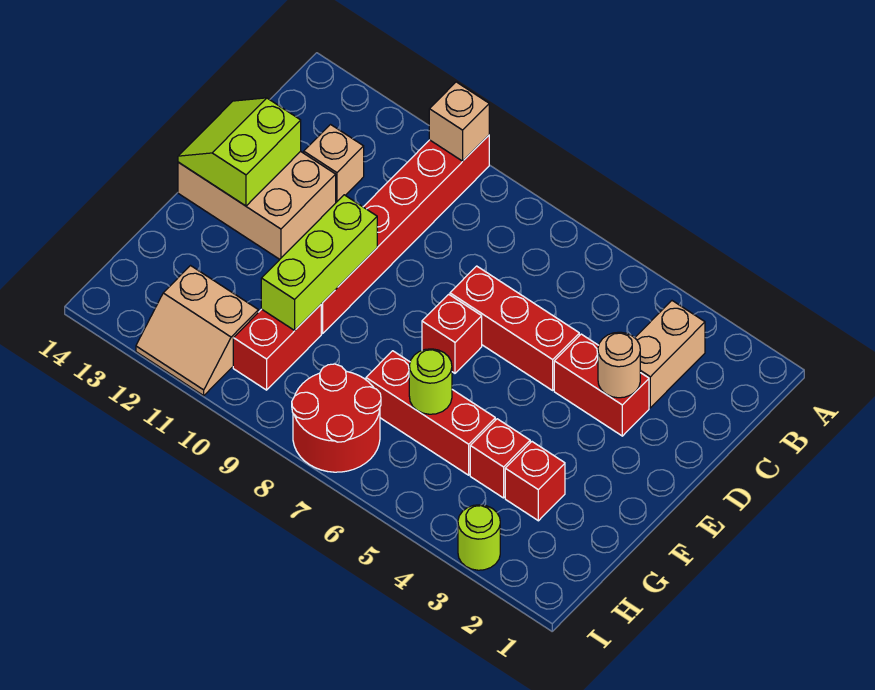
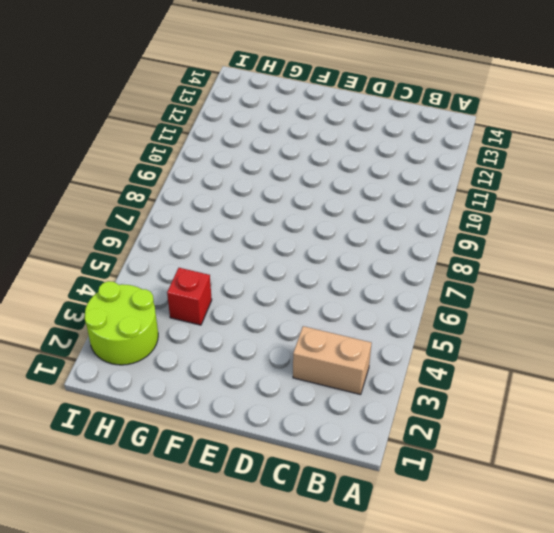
lime 2x2 round brick [85,281,158,365] -> lime 1x1 round brick [458,505,500,570]
none -> red 1x6 brick [321,135,489,334]
none -> tan 1x1 brick [304,125,364,202]
none -> red 1x2 brick [554,334,649,436]

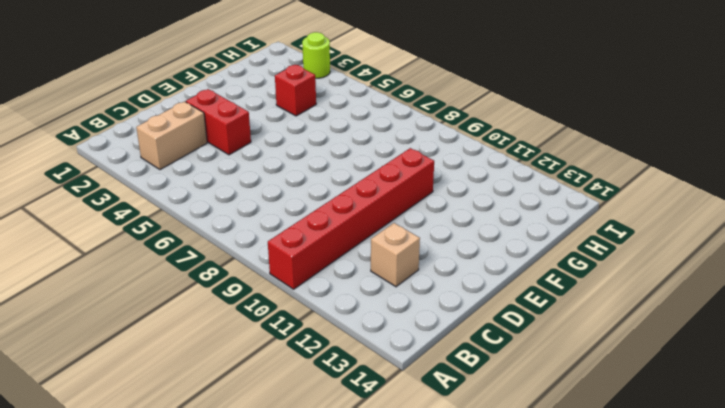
none -> red 1x3 brick [450,266,579,390]
none -> tan 2x3 brick [178,151,336,259]
none -> red 1x1 brick [422,294,482,373]

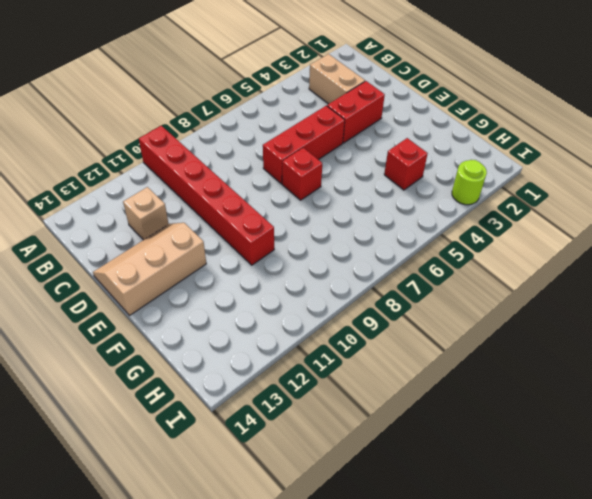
tan 2x3 slope [93,223,206,315] -> tan 2x3 brick [178,151,336,259]
none -> red 1x1 brick [505,442,565,521]
none -> red 1x3 brick [366,351,495,475]
none -> red 1x2 brick [233,305,321,390]

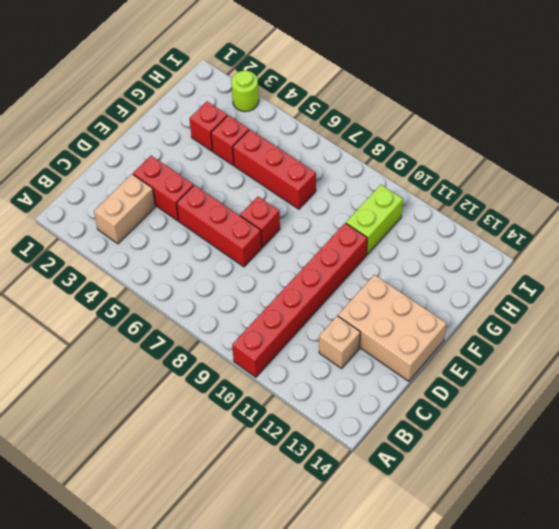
lime 1x2 brick [346,185,403,255] -> red 1x2 brick [233,305,321,390]
none -> red 2x2 round brick [292,364,381,472]
none -> tan 2x2 slope [136,266,258,396]
none -> tan 1x1 brick [429,82,489,161]

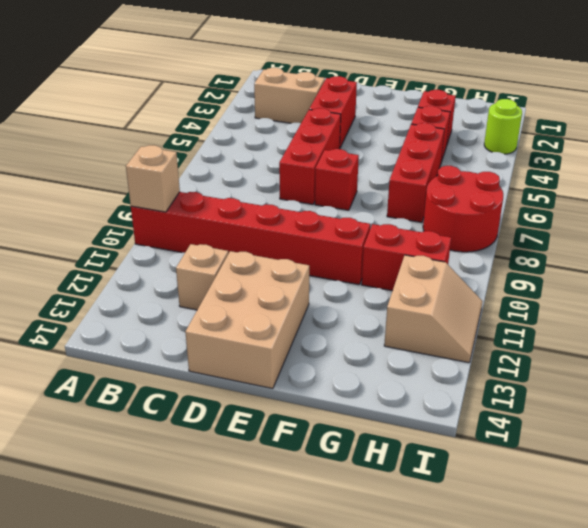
none -> tan 1x1 round brick [598,332,640,398]
none -> lime 2x2 slope [178,98,301,206]
none -> lime 1x3 brick [261,195,377,331]

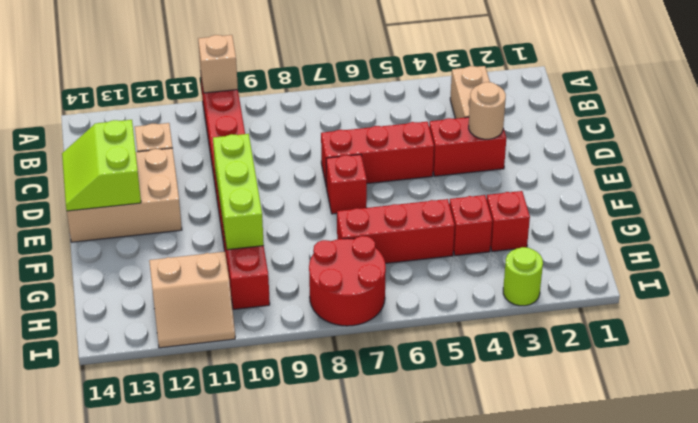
none -> lime 1x1 round brick [409,349,452,414]

